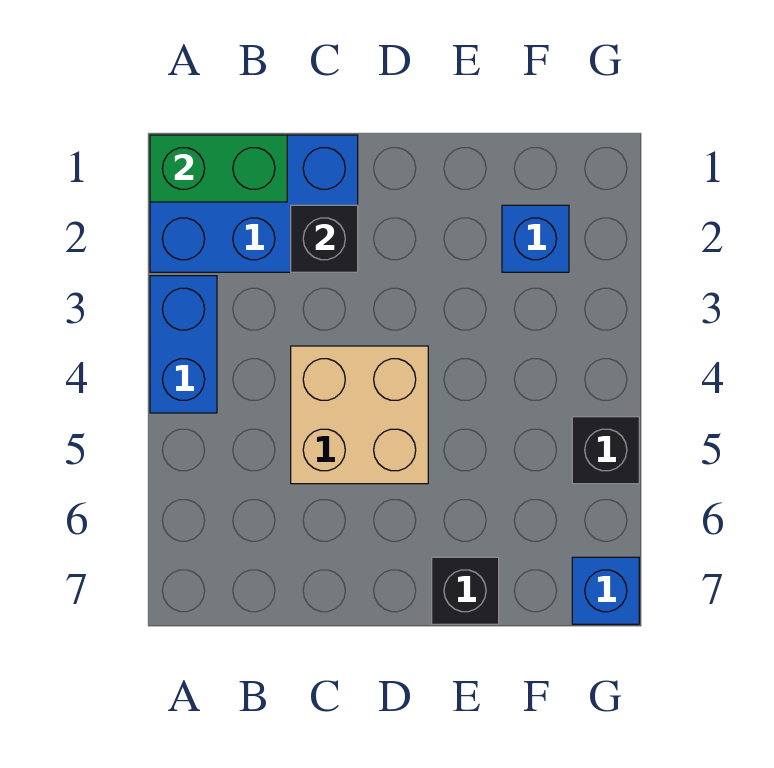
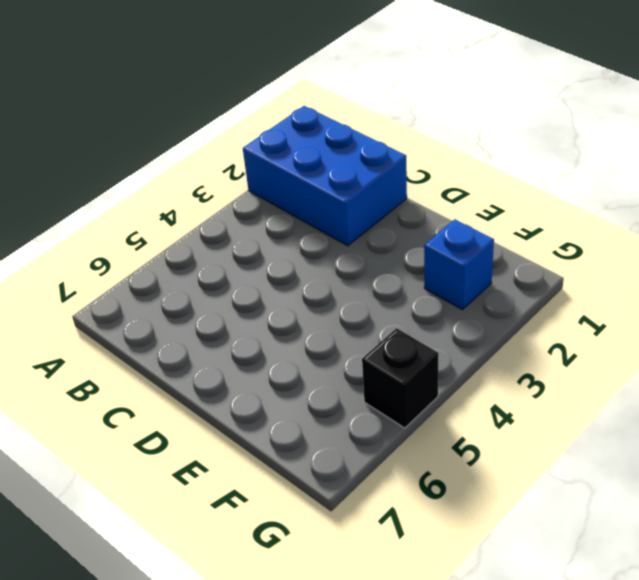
none -> blue 1x2 brick [150,276,217,413]
none -> tan 2x2 brick [291,346,428,484]

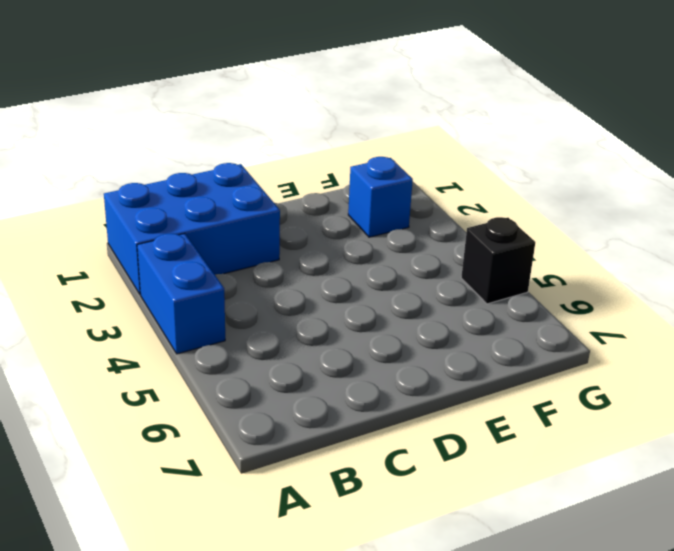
none -> tan 2x2 brick [291,346,428,484]
none -> black 1x1 brick [432,557,499,624]

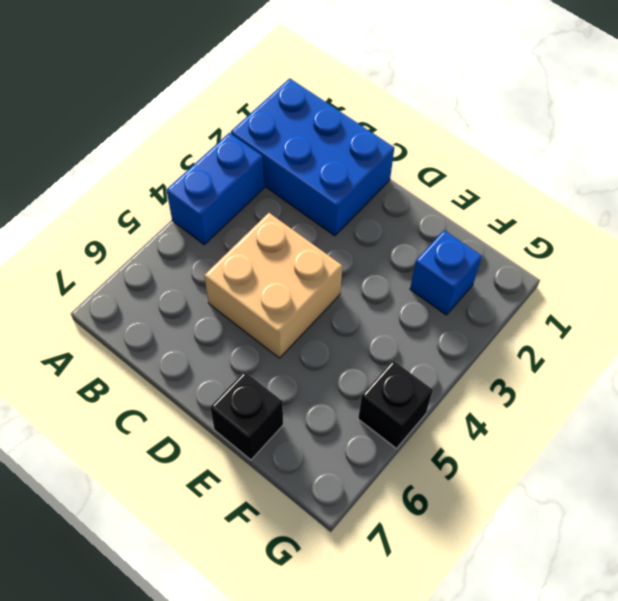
none -> blue 1x1 brick [572,557,639,624]
none -> green 1x2 brick [150,135,287,202]

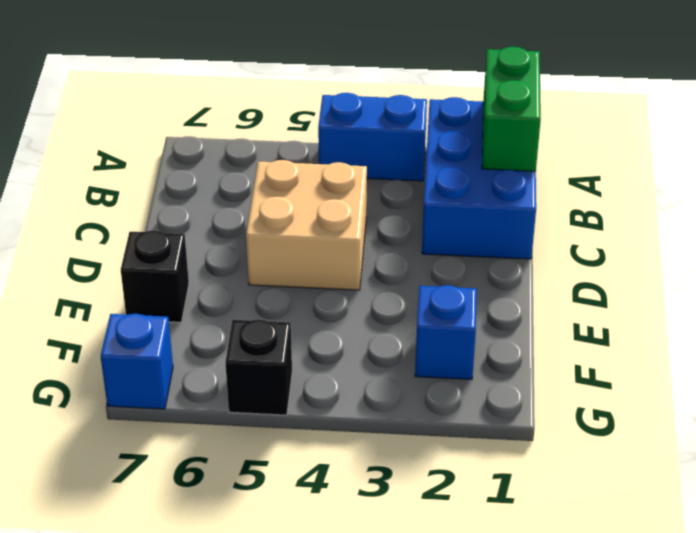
none -> black 1x1 brick [291,205,358,272]

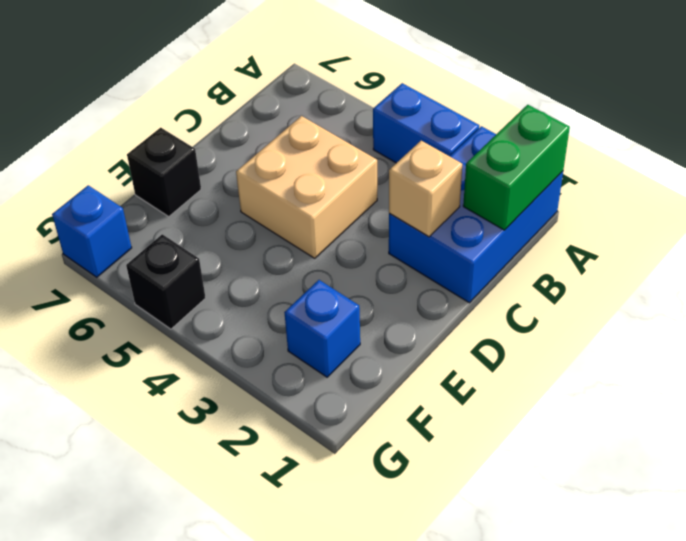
tan 1x1 brick [389,141,462,237] -> black 1x1 brick [291,205,358,272]

